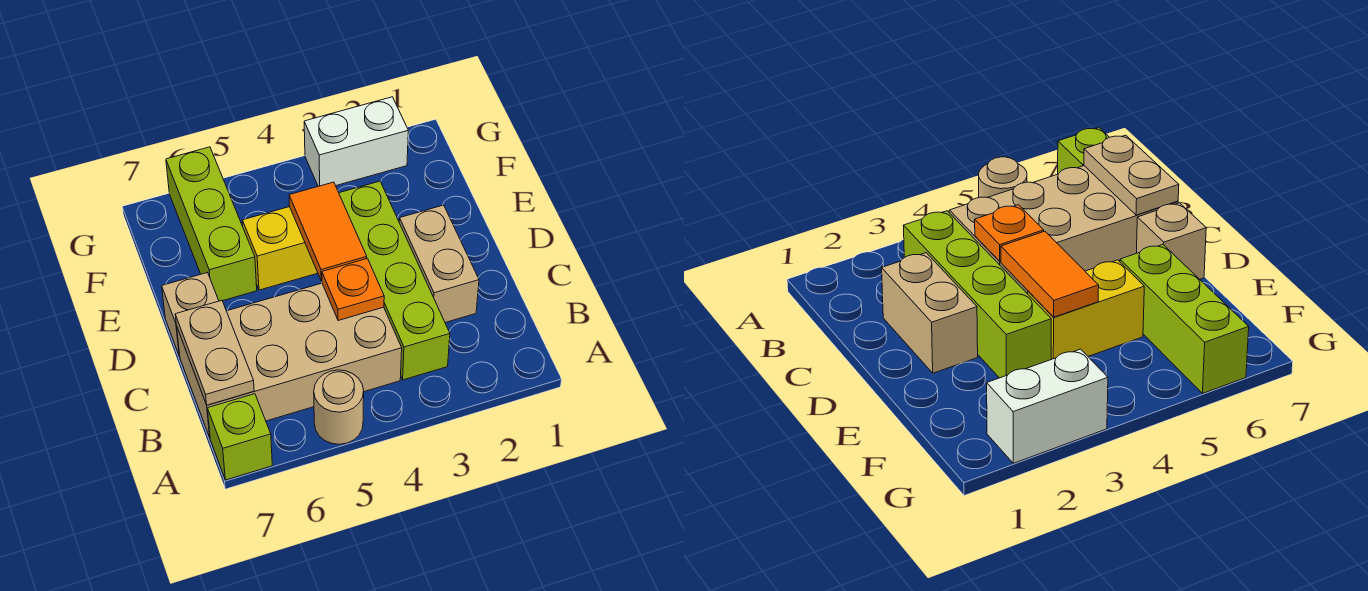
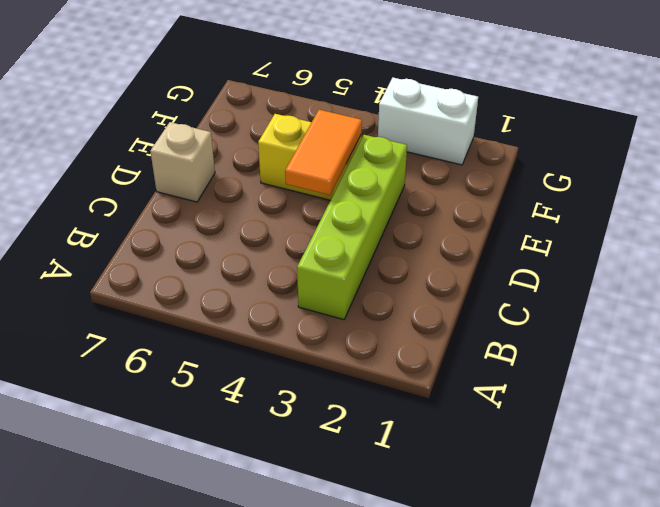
none -> tan 1x1 round brick [314,370,364,444]
none -> lime 1x1 brick [208,394,272,480]
none -> tan 2x4 brick [177,283,402,437]

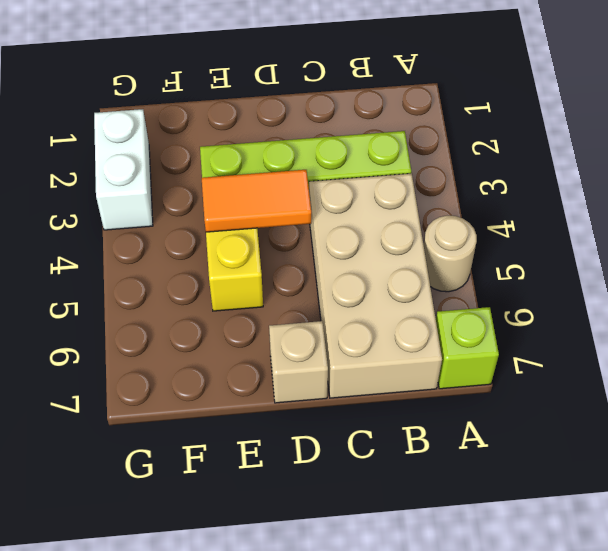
none -> tan 1x2 brick [399,205,479,323]
none -> lime 1x3 brick [166,147,257,301]
none -> tan 1x2 plate [175,300,254,405]

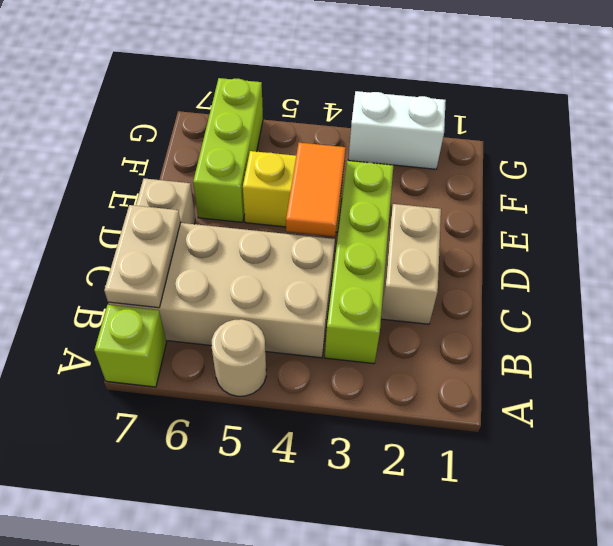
none -> orange 1x1 plate [322,258,384,321]

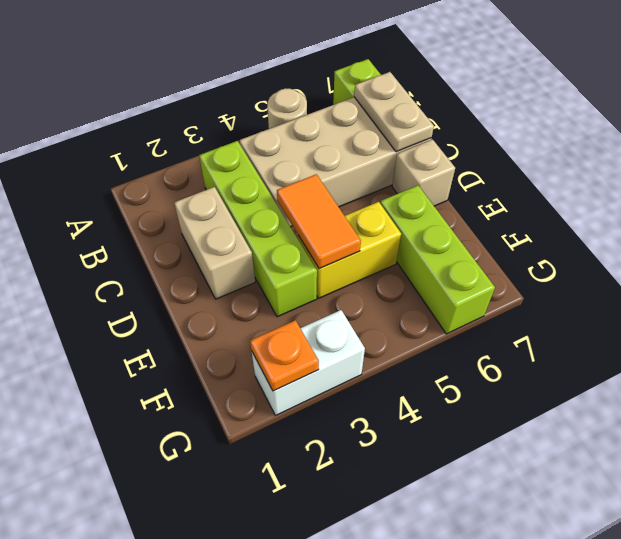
orange 1x1 plate [250,320,319,391] -> orange 1x1 plate moved to [322,258,384,321]

